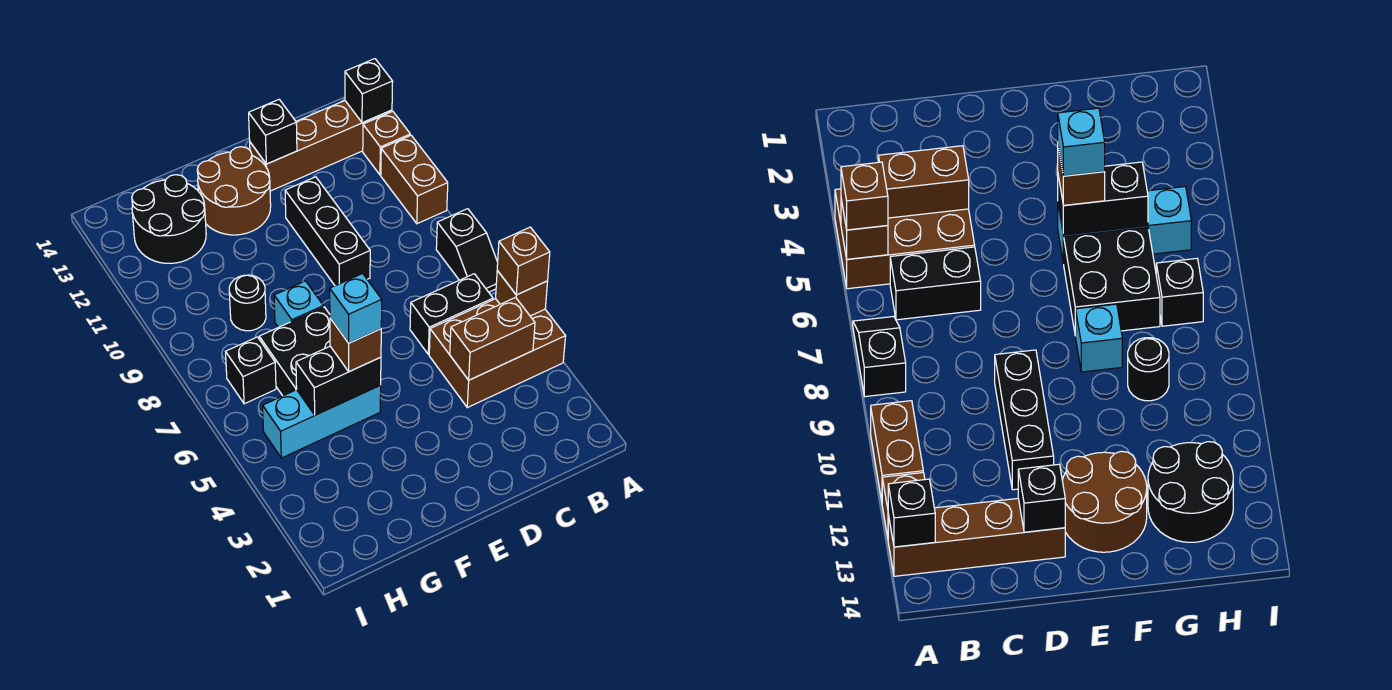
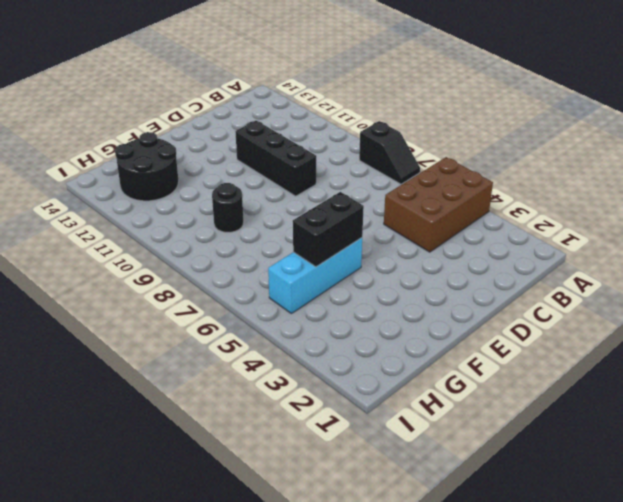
none -> brown 1x2 brick [381,135,448,224]
none -> brown 1x1 brick [363,111,410,175]
none -> brown 1x4 brick [250,101,392,191]

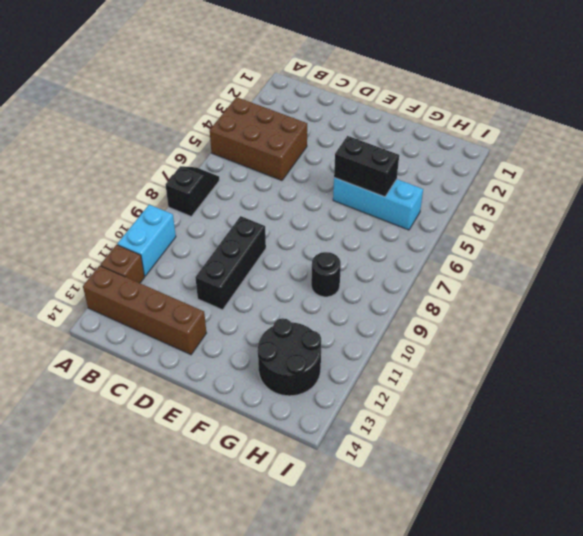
cyan 1x2 brick [117,205,176,276] -> brown 1x2 brick [381,135,448,224]
none -> black 1x2 brick [410,274,493,354]
none -> brown 2x2 round brick [197,147,271,235]
none -> black 2x2 brick [259,307,330,396]

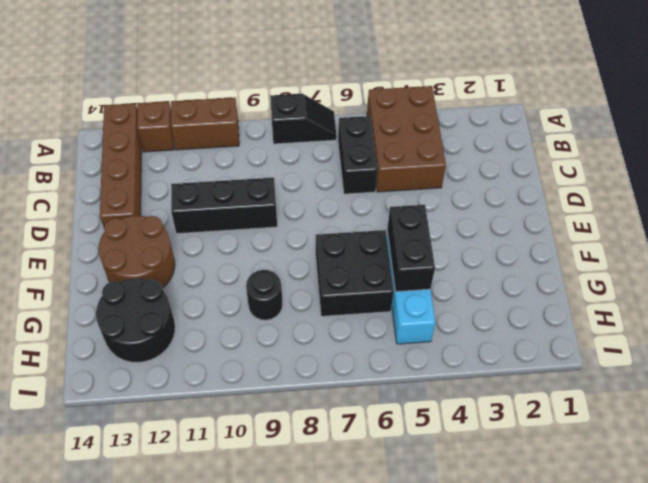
none -> cyan 1x1 brick [274,281,323,327]
none -> black 1x1 brick [226,337,276,404]
none -> brown 1x1 brick [496,271,548,316]

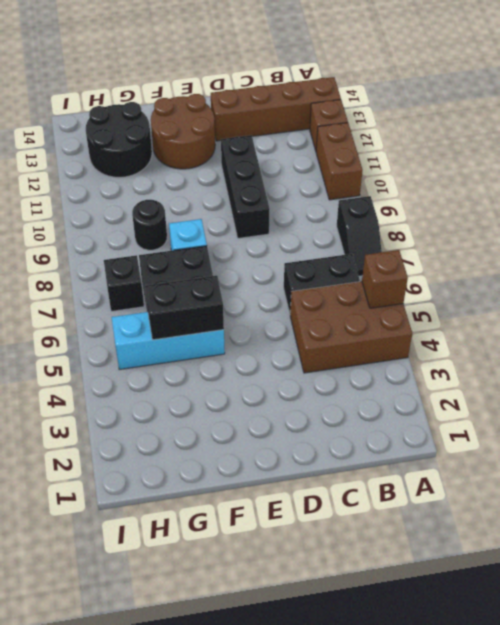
none -> black 1x1 brick [345,59,393,123]
none -> brown 1x2 brick [450,297,535,380]
none -> black 1x1 brick [249,100,297,164]

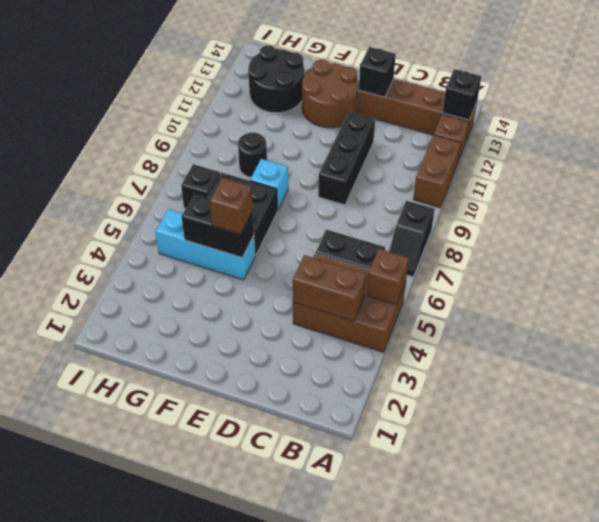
none -> brown 1x1 brick [497,227,550,295]
none -> cyan 1x1 brick [330,274,382,343]

